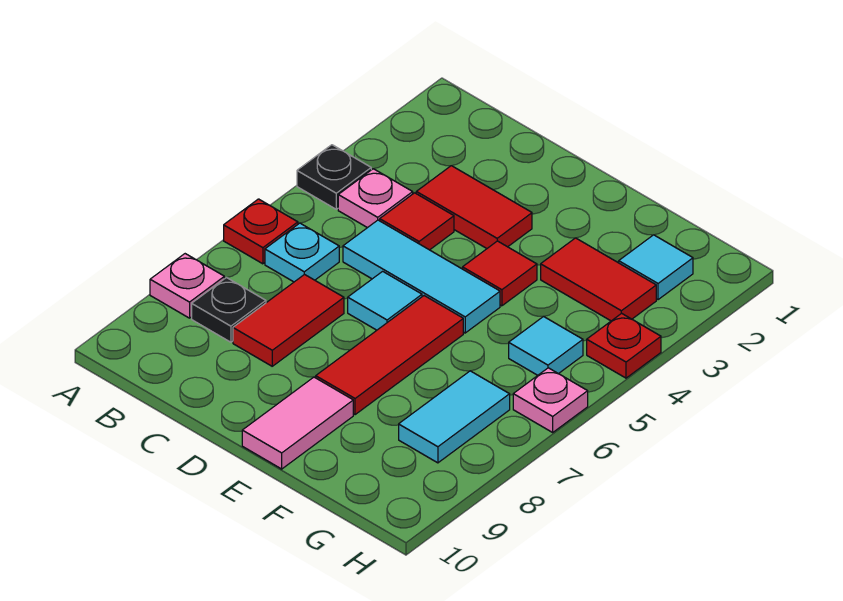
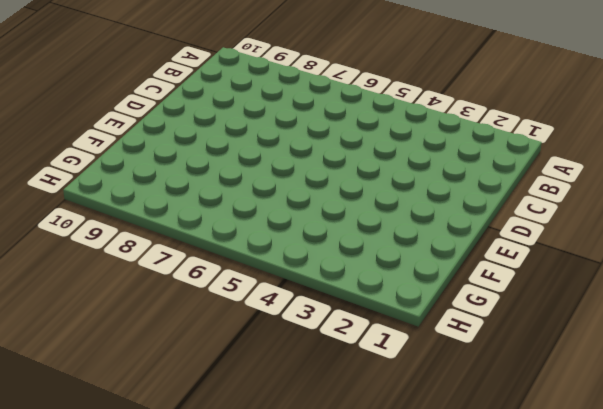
none -> black 1x1 plate [297,145,371,209]
none -> red 1x1 plate [224,199,298,264]
none -> pink 1x1 plate [150,254,224,318]

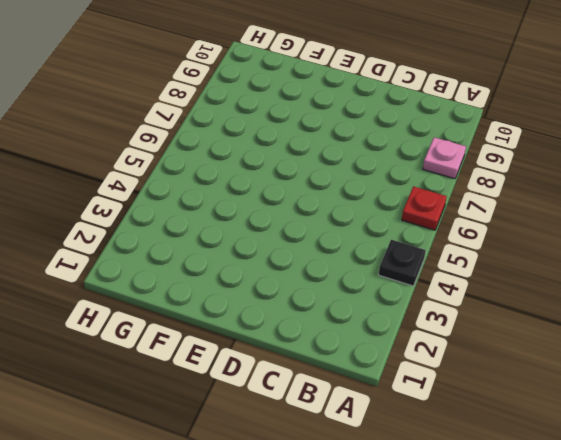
none -> pink 1x1 plate [338,169,413,228]
none -> cyan 1x1 plate [265,223,339,282]
none -> black 1x1 plate [192,277,266,342]

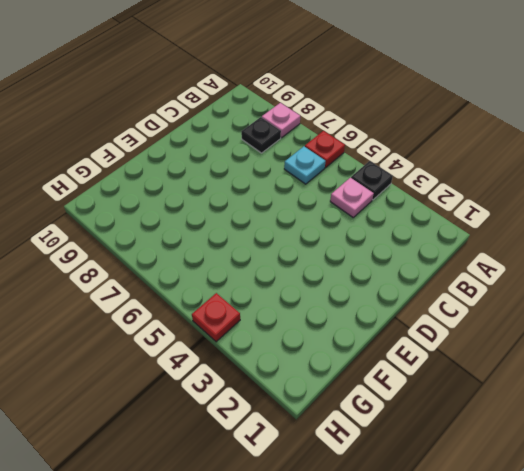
none -> red 1x2 tile [416,166,532,248]
none -> red 1x1 tile [380,193,454,250]
none -> cyan 1x3 tile [343,220,500,333]

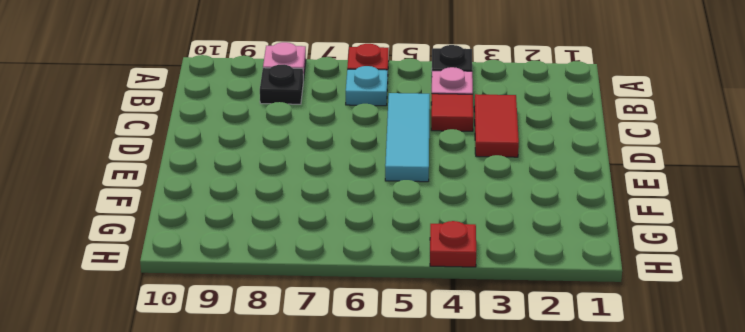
none -> red 1x2 tile [233,274,344,366]
none -> cyan 1x1 tile [348,271,422,330]
none -> red 1x1 tile [463,241,537,306]

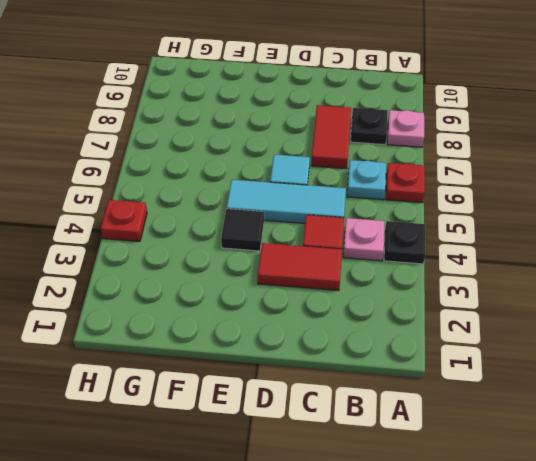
black 1x1 tile [221,209,264,251] -> red 1x1 tile [463,241,537,306]
none -> red 1x3 tile [316,296,463,415]
none -> pink 1x2 tile [242,377,353,469]
none -> red 1x2 tile [541,238,656,321]

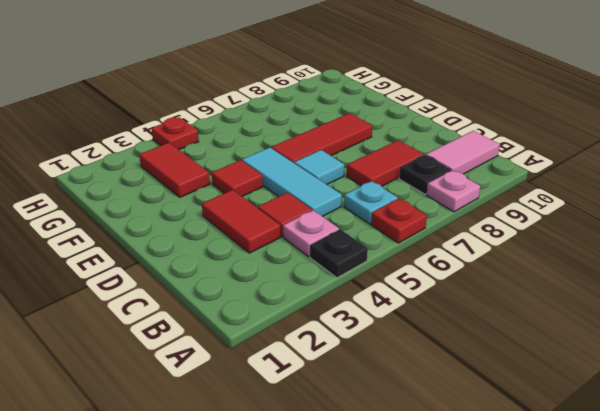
pink 1x2 tile [426,131,500,174] -> pink 1x2 tile moved to [242,377,353,469]
none -> cyan 1x1 tile [619,235,693,300]
none -> cyan 1x1 tile [509,316,583,375]
none -> cyan 1x2 tile [399,371,510,463]

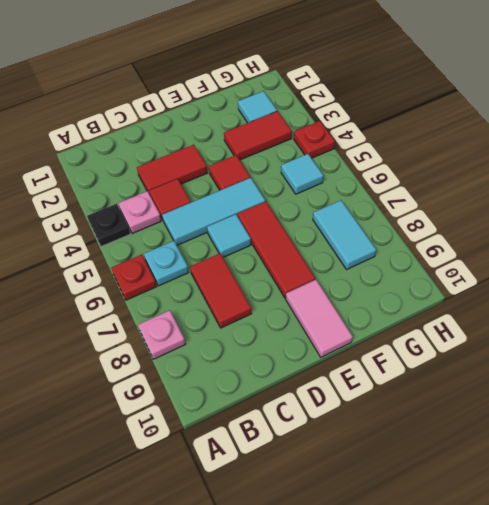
none -> black 1x1 plate [192,277,266,342]
none -> pink 1x1 plate [513,368,588,432]

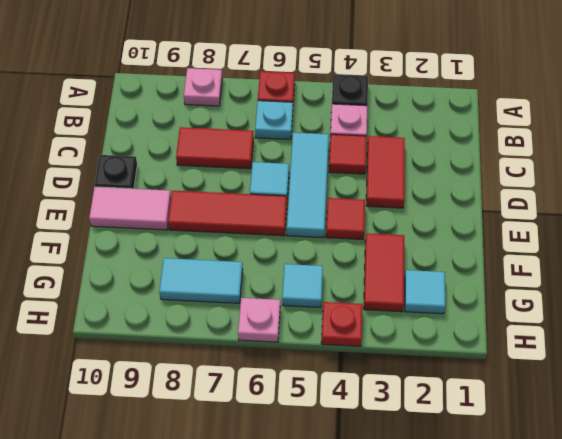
black 1x1 plate [95,155,137,189] -> black 1x1 plate moved to [192,277,266,342]

